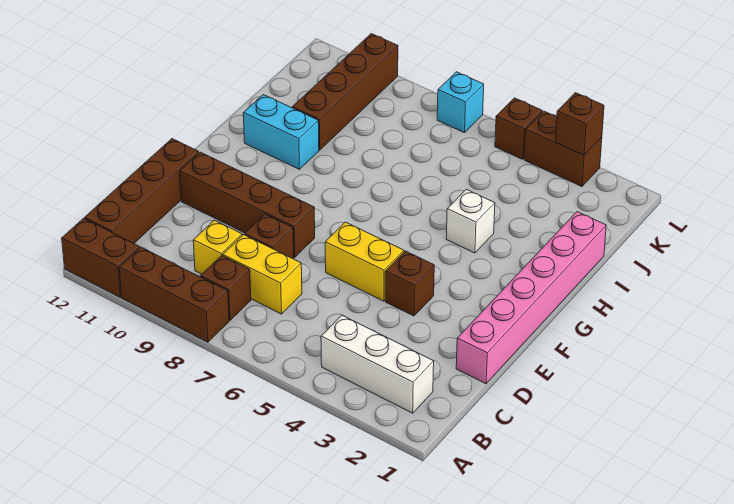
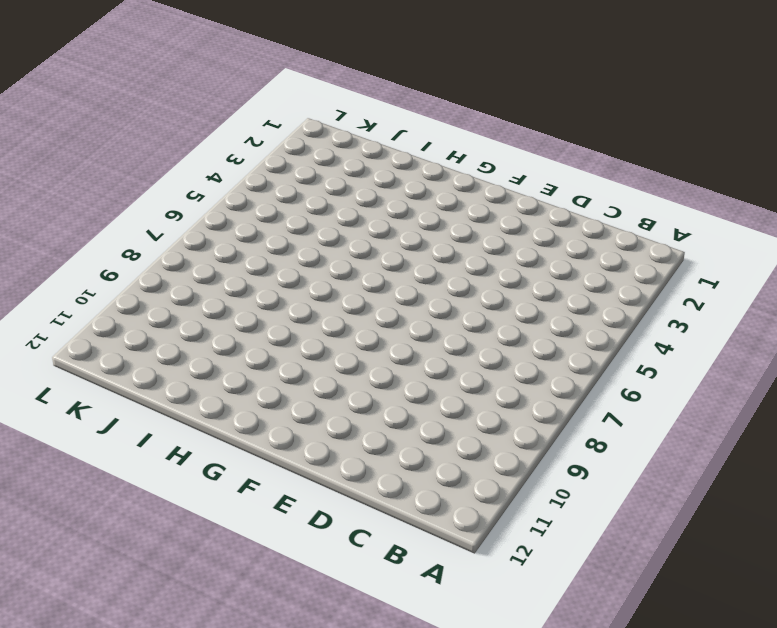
none -> brown 1x3 brick [119,247,229,342]
none -> brown 1x2 brick [62,218,140,297]
none -> white 1x3 brick [321,315,434,413]

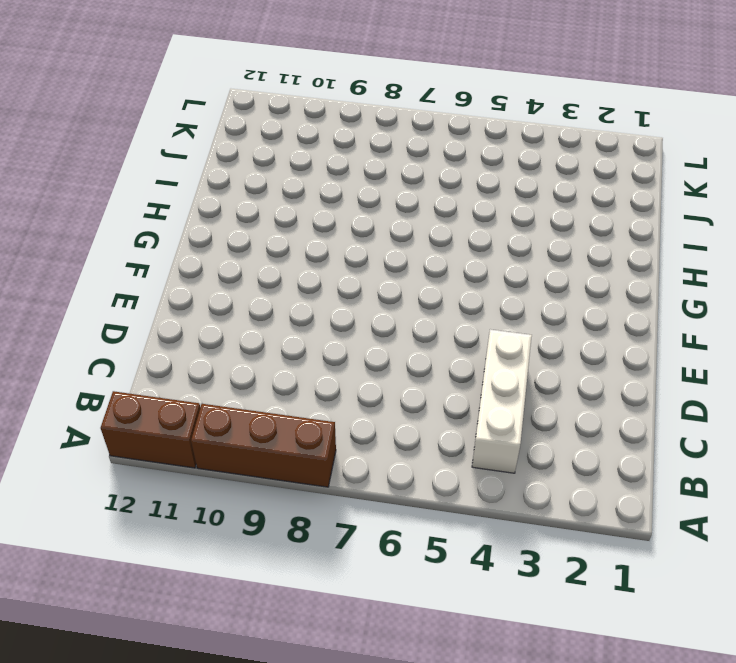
white 1x3 brick [472,329,532,473] -> white 1x3 brick turned to [321,315,434,413]
none -> brown 1x1 brick [201,255,251,320]
none -> brown 1x4 brick [85,139,199,243]
none -> yellow 1x2 brick [223,235,302,314]

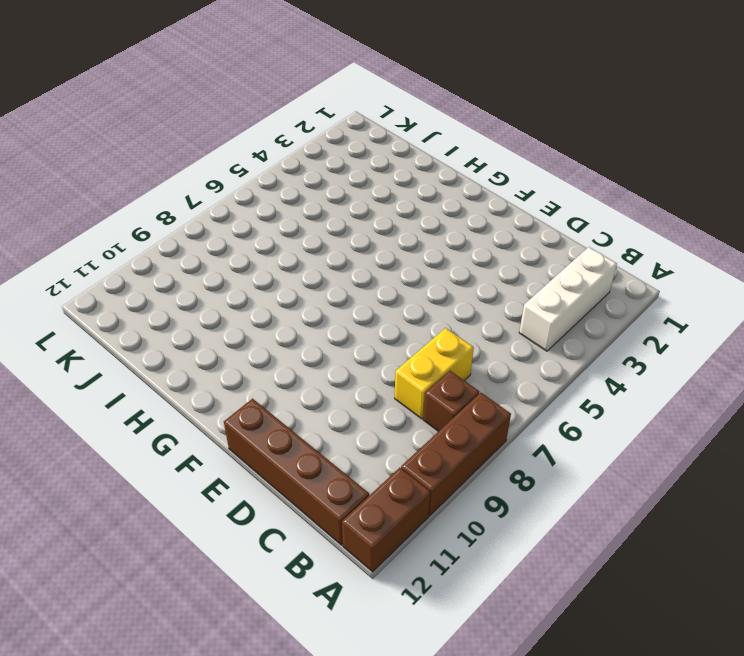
none -> yellow 1x1 brick [193,220,242,274]
none -> pink 1x6 brick [456,212,606,384]
none -> brown 1x1 brick [245,214,294,259]

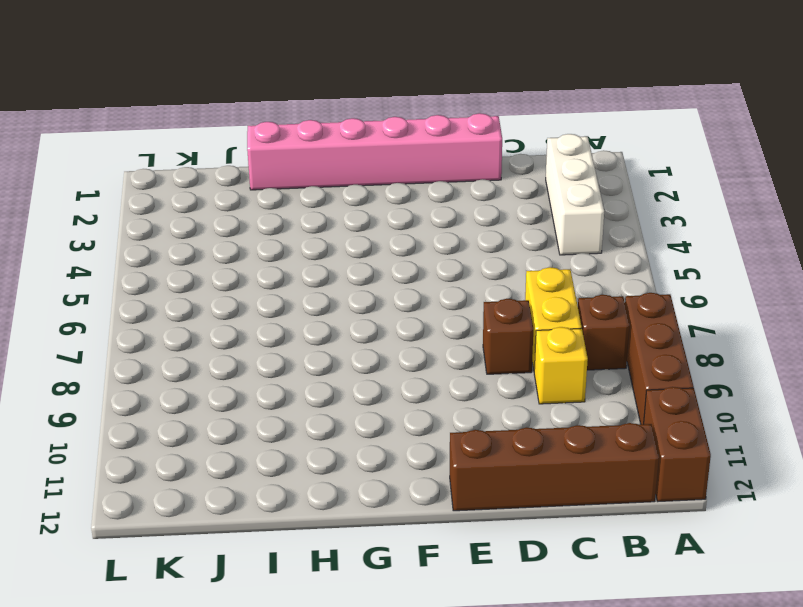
none -> brown 1x1 brick [385,251,434,316]
none -> yellow 1x2 brick [325,222,404,301]
none -> brown 1x4 brick [180,152,315,257]

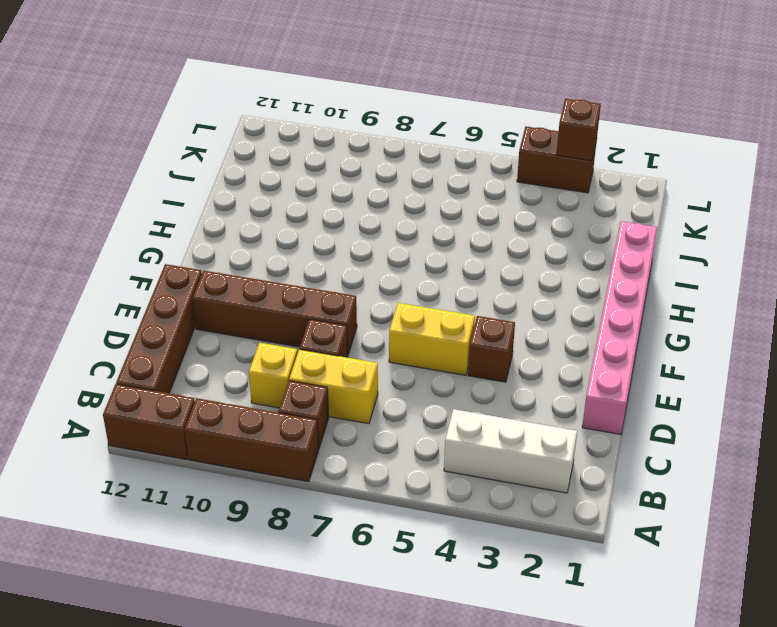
none -> white 1x1 brick [446,189,495,253]
none -> cyan 1x2 brick [243,95,319,169]
none -> brown 1x4 brick [292,34,398,150]

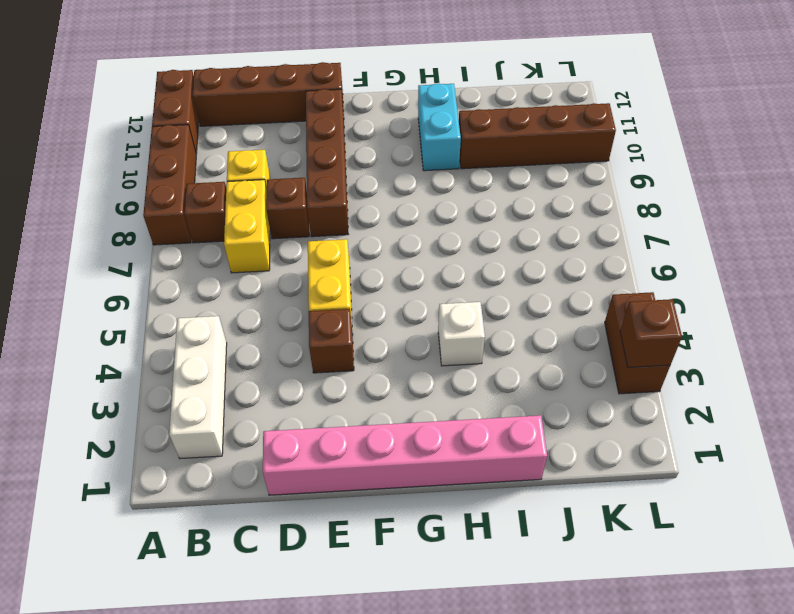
none -> brown 1x1 brick [495,98,542,159]
none -> cyan 1x1 brick [437,72,484,133]

